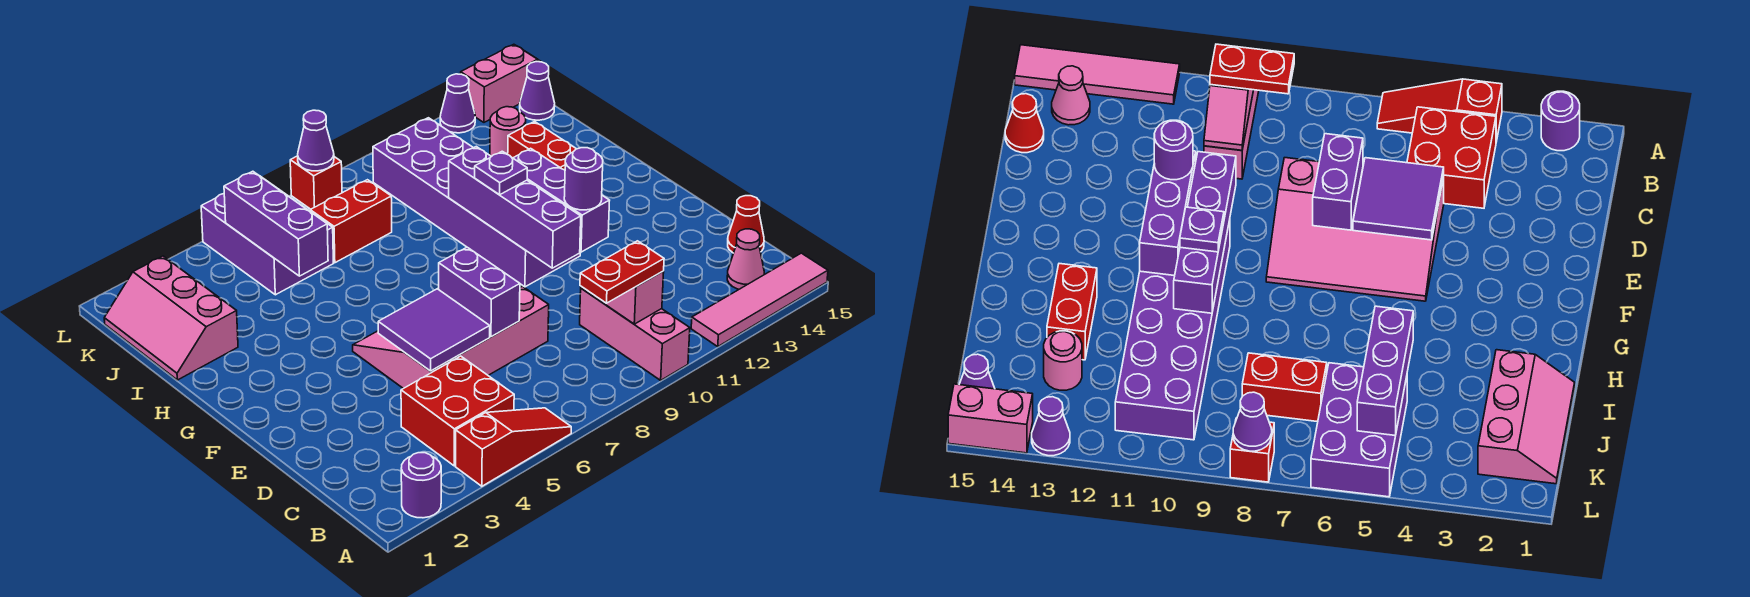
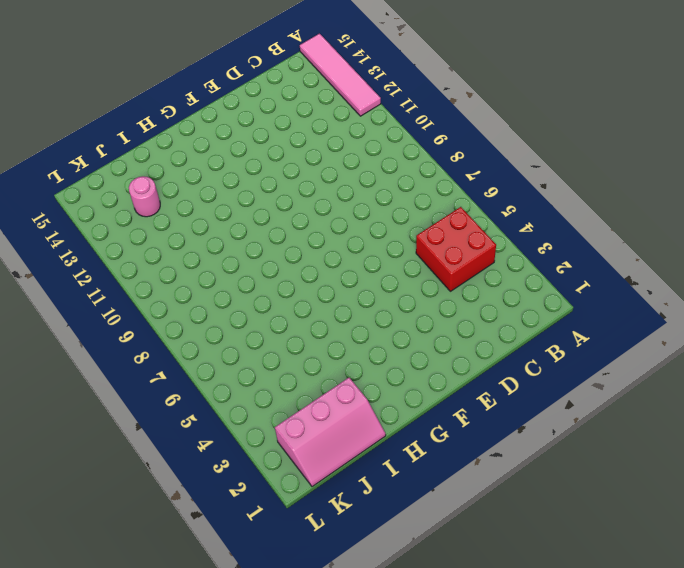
none -> purple 1x1 round brick [401,453,441,518]
none -> red 1x3 slope [456,408,571,486]
none -> pink 1x3 brick [580,288,690,380]

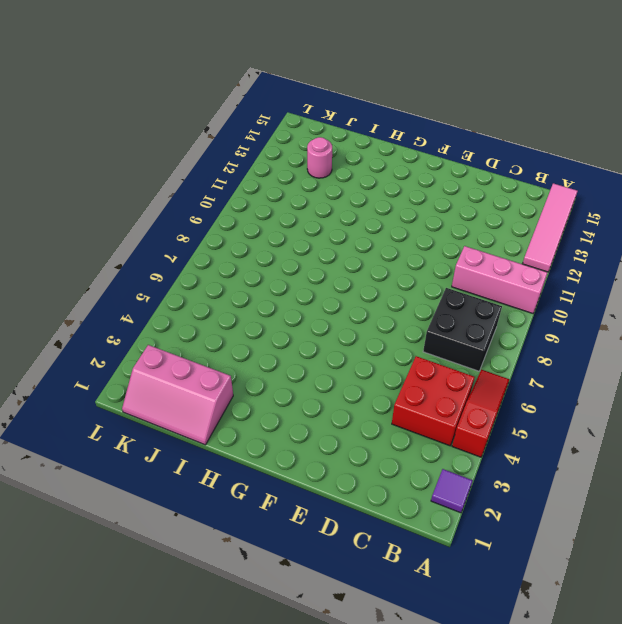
purple 1x1 tile [431,469,473,513] -> purple 1x1 round brick [401,453,441,518]
black 2x2 brick [423,288,502,371] -> none
none -> pink 1x1 cone [727,229,764,289]
none -> red 1x1 cone [728,196,764,253]
none -> pink 3x4 slope [353,286,549,389]

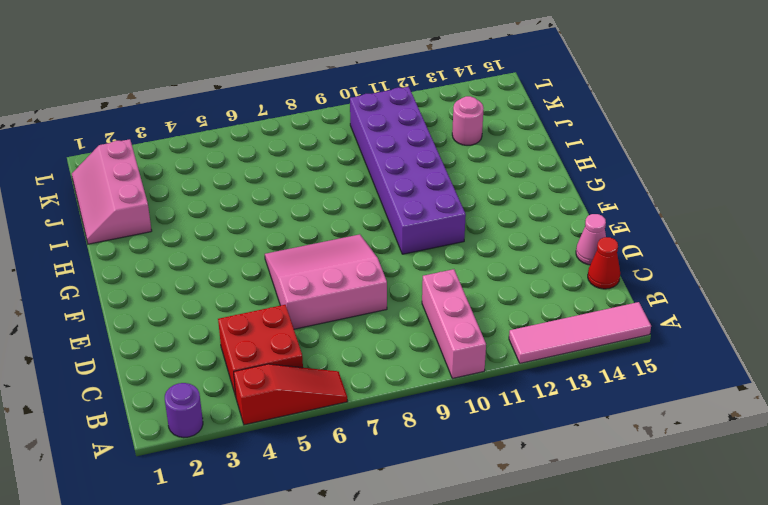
pink 3x3 slope [265,234,387,329] -> pink 3x4 slope [353,286,549,389]
pink 1x1 cone [576,214,606,265] -> pink 1x1 cone moved to [727,229,764,289]
none -> red 1x2 brick [508,122,576,170]
none -> purple 2x3 brick [201,176,333,295]
none -> red 1x2 brick [310,180,392,263]

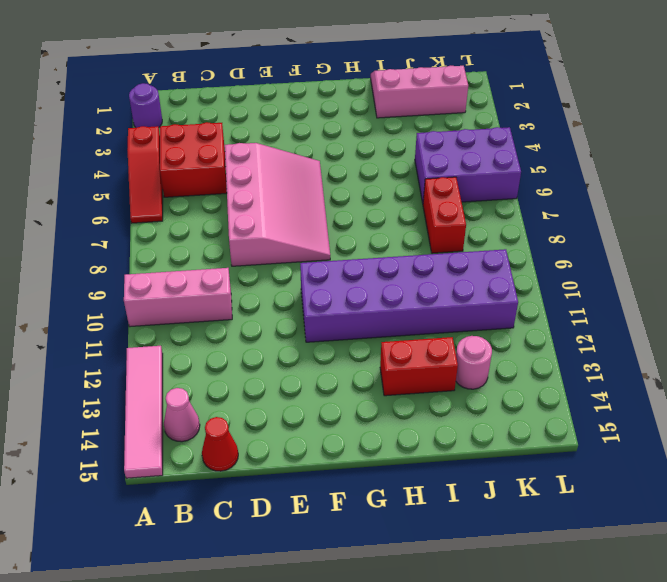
none -> purple 1x1 cone [520,62,555,120]
none -> red 1x1 brick [290,156,342,209]
none -> purple 1x1 cone [440,74,475,133]

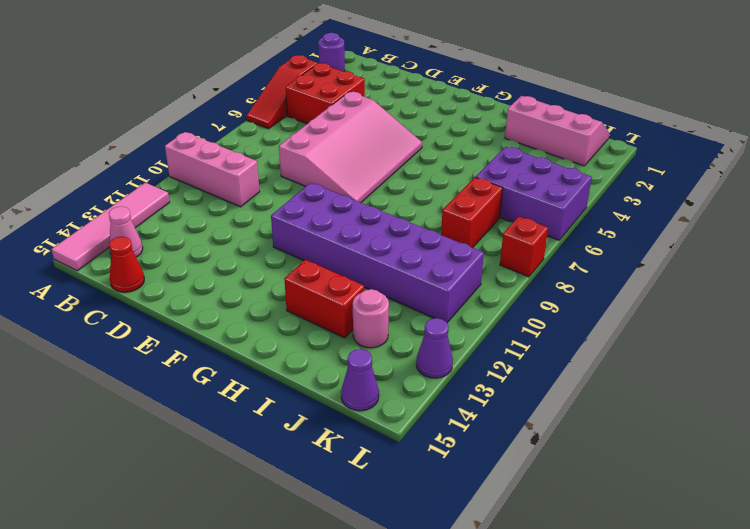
none -> pink 1x2 brick [461,44,538,122]
none -> pink 1x2 slope [581,271,664,324]
none -> purple 2x2 tile [378,289,490,371]

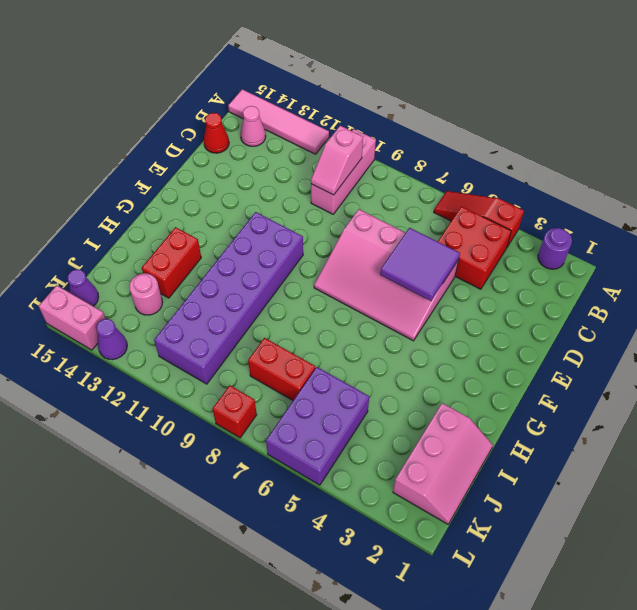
none -> purple 1x2 brick [439,247,520,337]
none -> purple 1x4 brick [449,147,581,268]
none -> purple 1x3 brick [513,148,610,252]

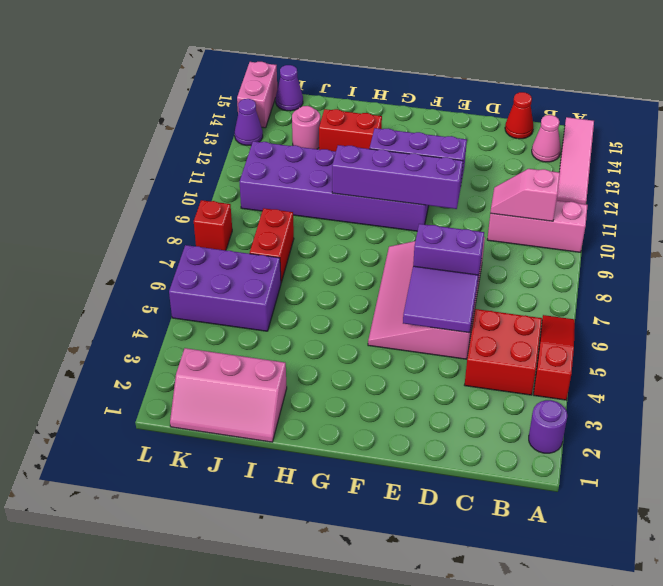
none -> purple 1x3 brick [224,171,328,276]
none -> purple 1x1 cone [298,110,334,171]
none -> red 1x2 plate [580,241,664,303]

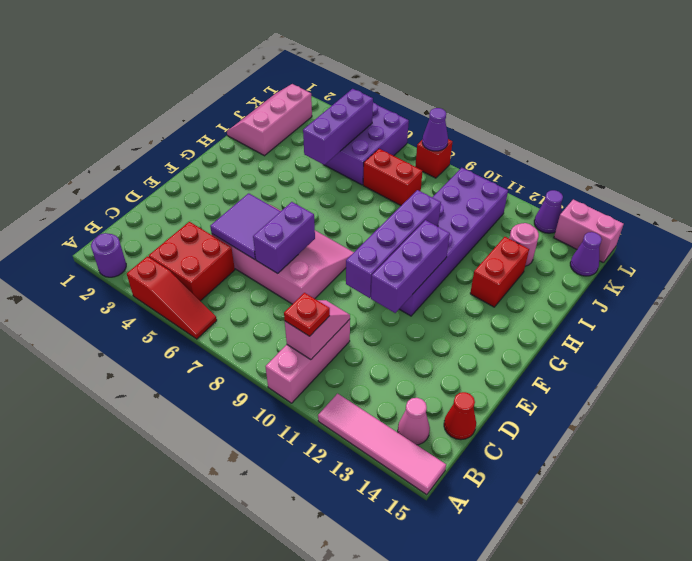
red 1x1 plate [284,293,330,336] -> red 1x2 plate [580,241,664,303]
none -> purple 1x1 round brick [564,148,603,210]
none -> purple 1x1 plate [475,151,527,195]

